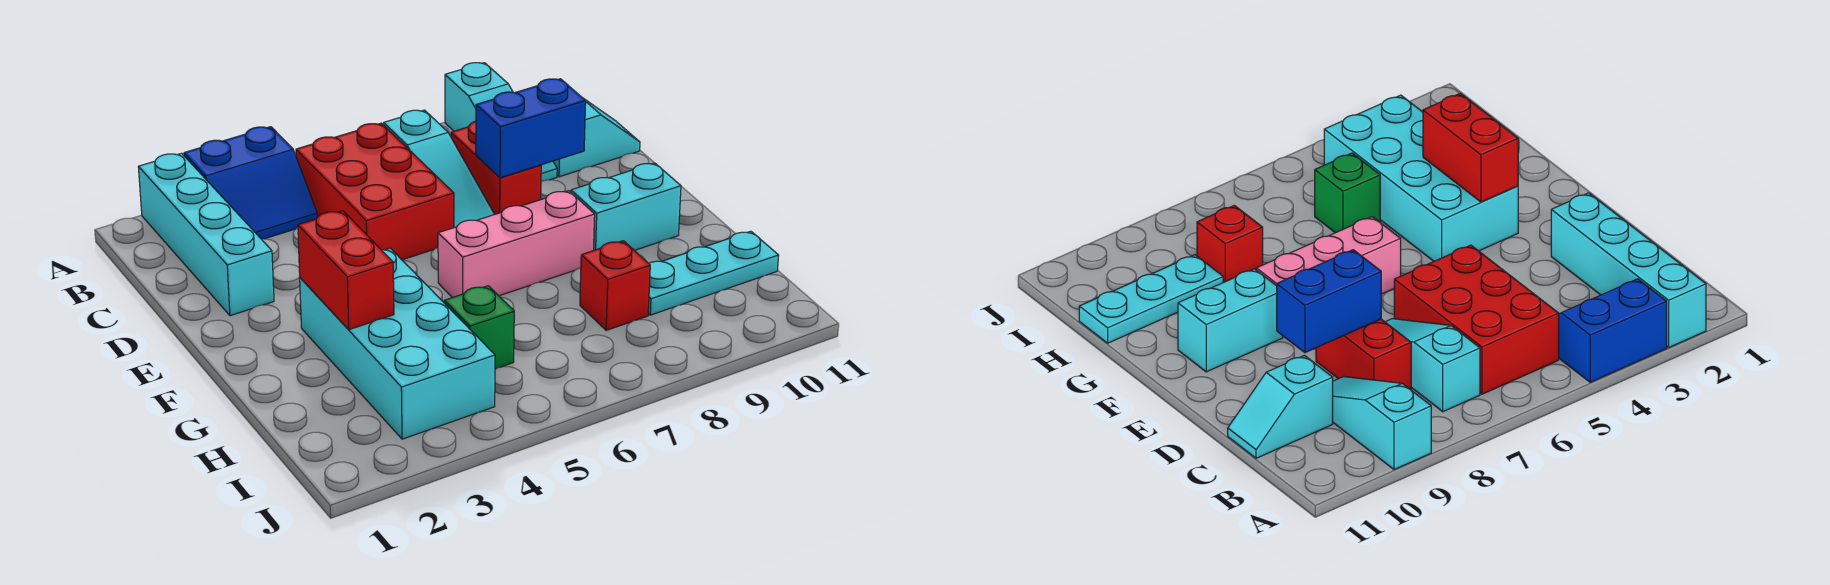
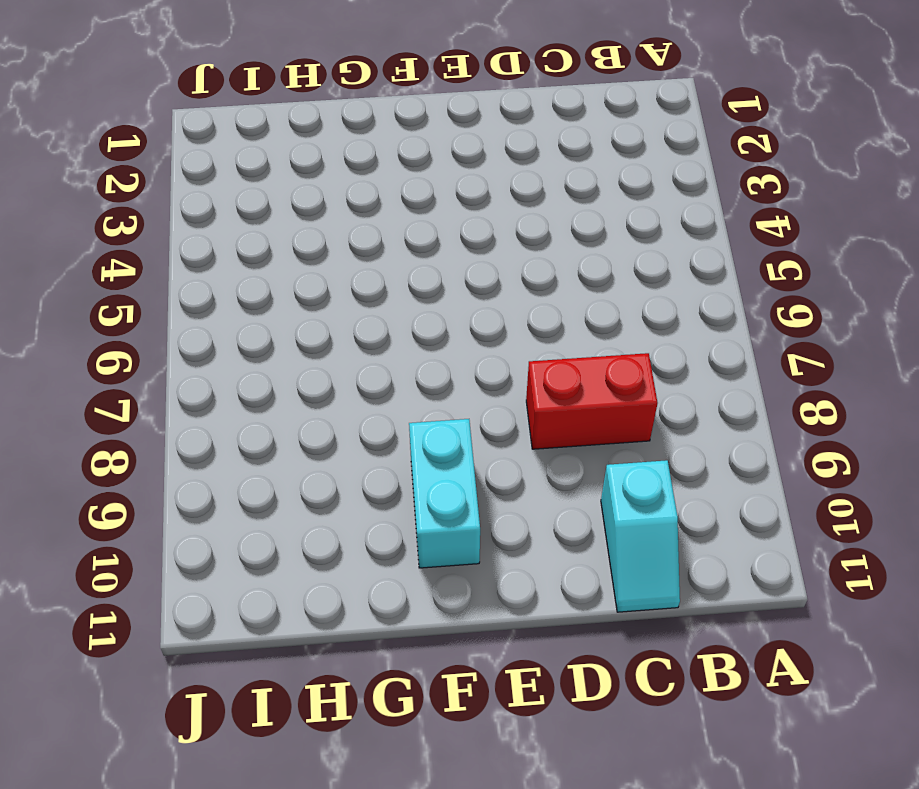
none -> cyan 1x4 brick [138,153,274,316]
none -> blue 2x2 slope [184,127,317,239]
none -> cyan 1x3 slope [445,63,557,182]

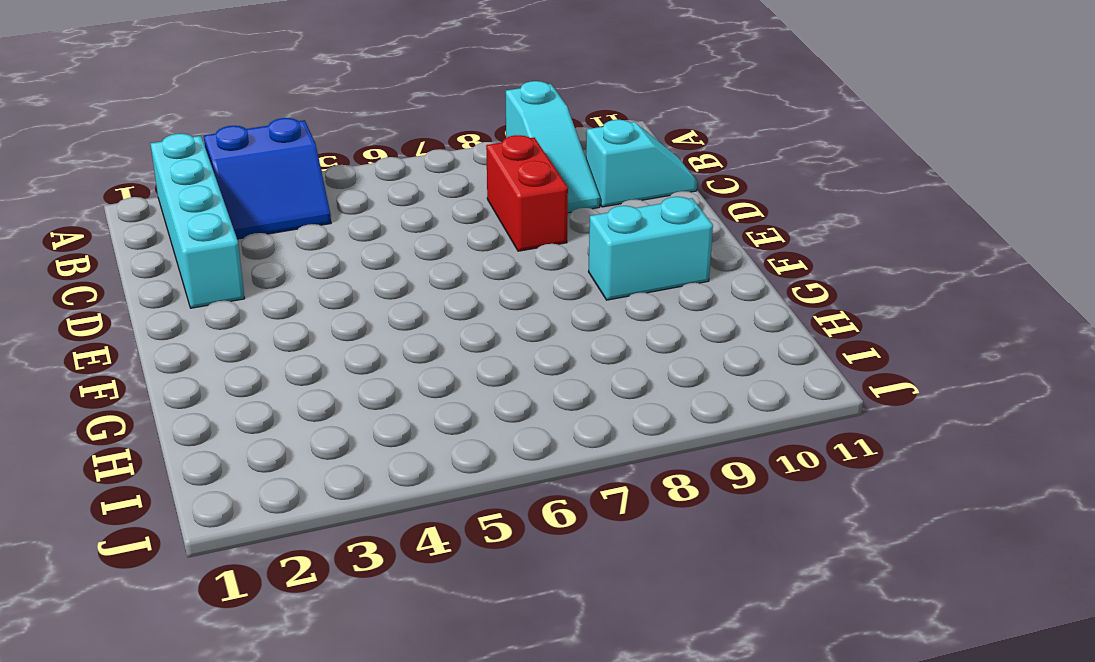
none -> red 2x3 brick [296,123,454,260]
none -> cyan 1x3 slope [384,110,494,228]
none -> cyan 2x4 brick [300,248,495,439]

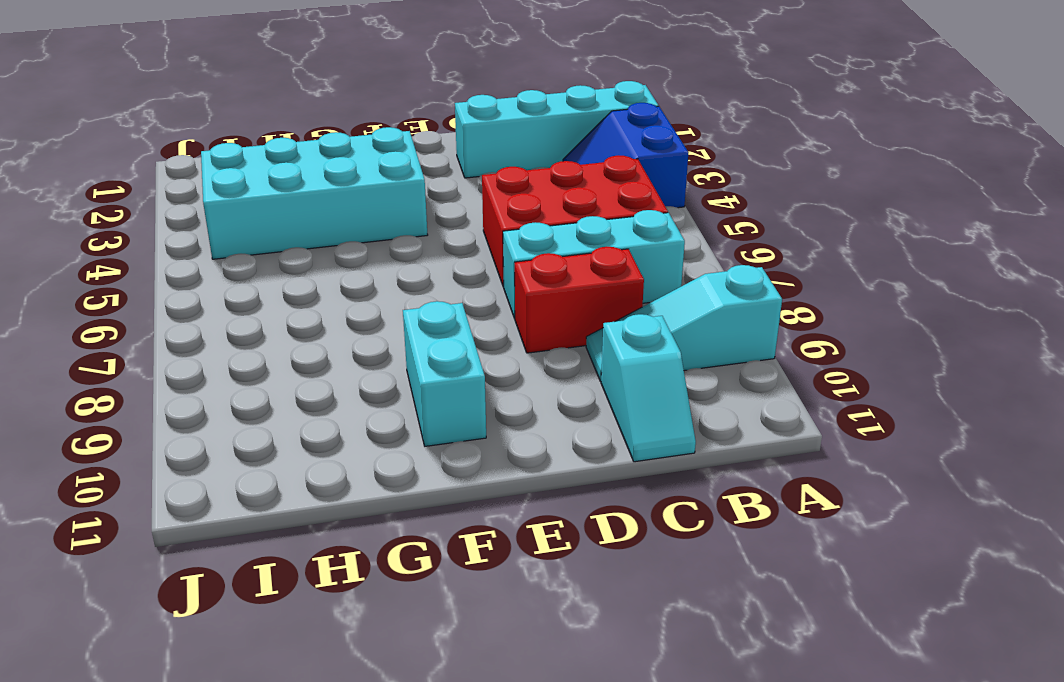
cyan 1x3 brick [503,210,685,319] -> cyan 1x3 slope [384,110,494,228]
none -> pink 1x3 brick [438,191,595,298]
none -> green 1x1 brick [444,286,514,369]
none -> red 1x1 brick [580,241,650,330]

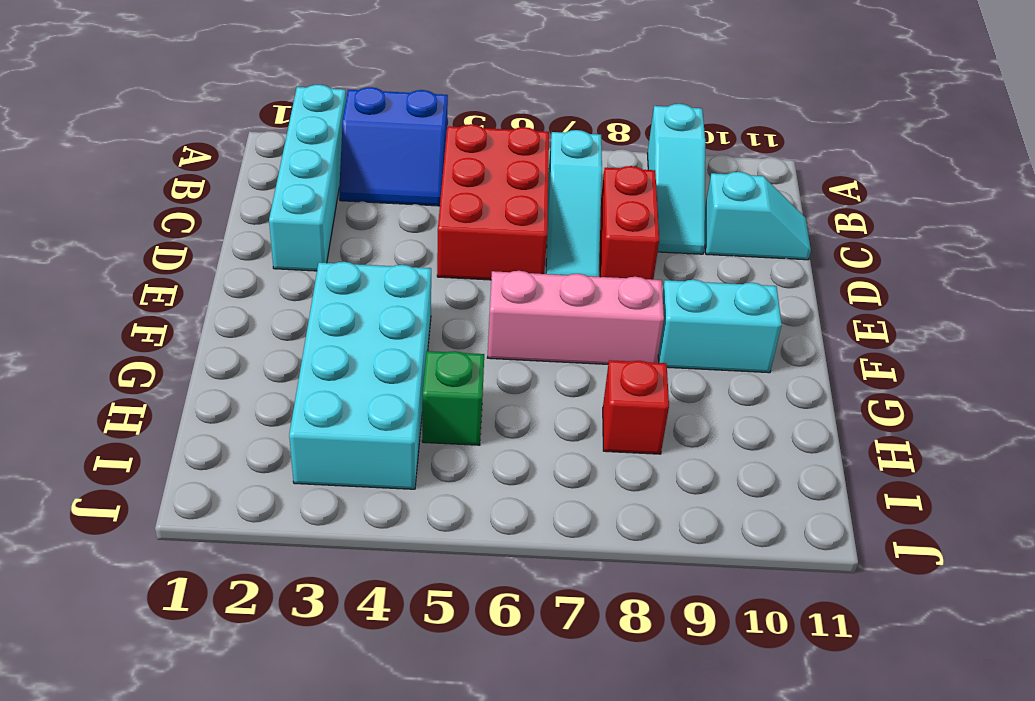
none -> cyan 1x3 plate [648,231,779,315]
none -> blue 1x2 brick [476,79,586,178]
none -> red 1x2 brick [298,211,394,330]

